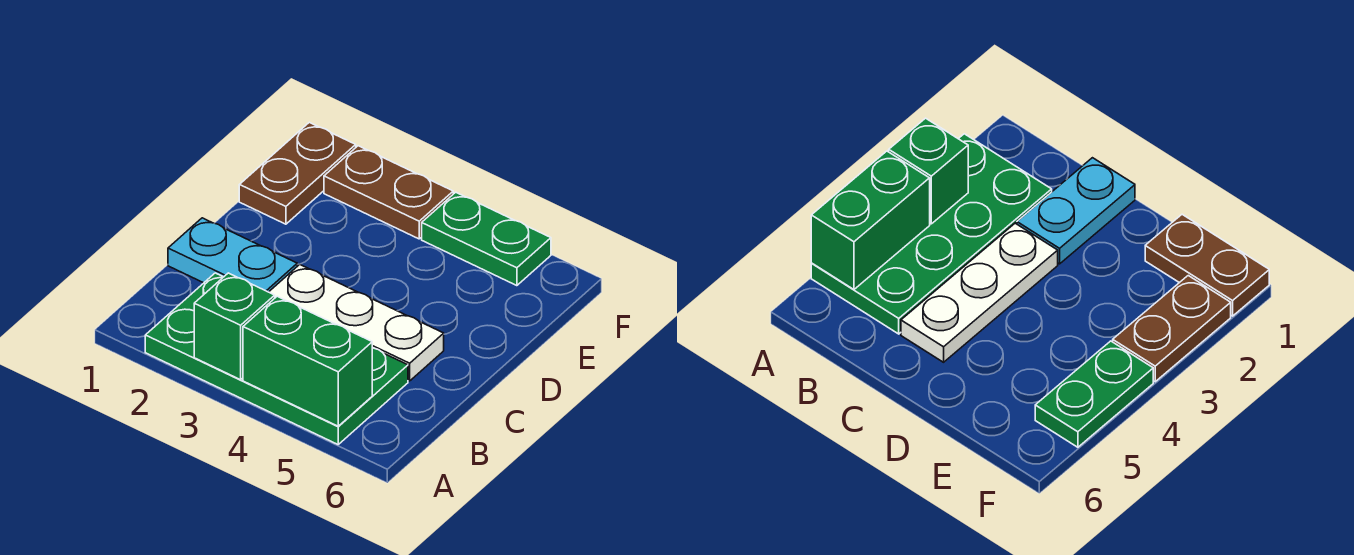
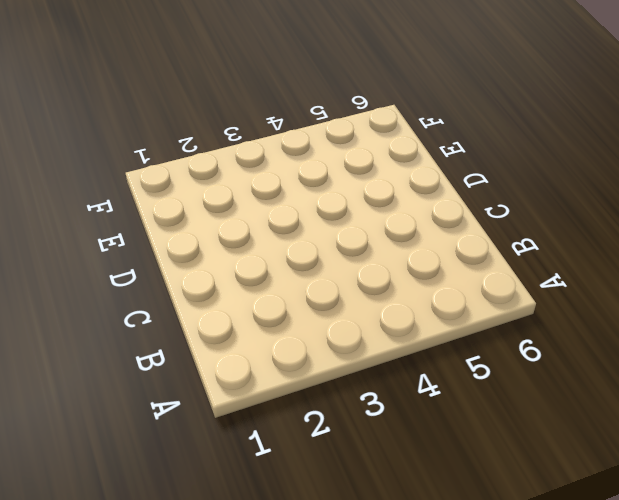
none -> green 2x4 plate [145,273,408,444]
none -> cyan 1x2 plate [168,218,297,292]

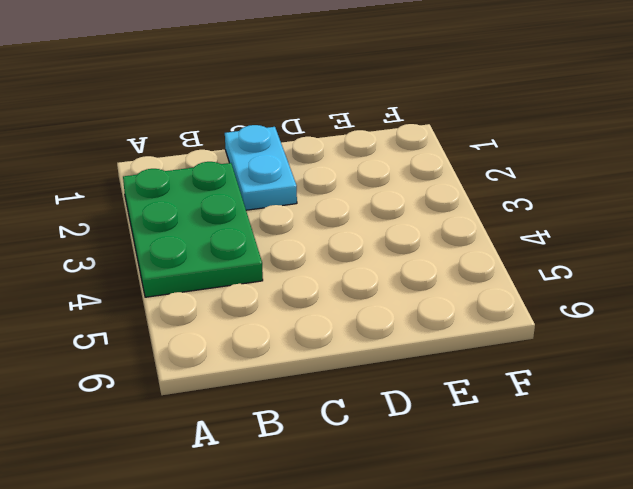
green 2x3 plate [123,162,263,297] -> green 2x4 plate [145,273,408,444]
none -> white 1x3 plate [269,264,444,381]
none -> brown 1x2 plate [239,122,356,224]

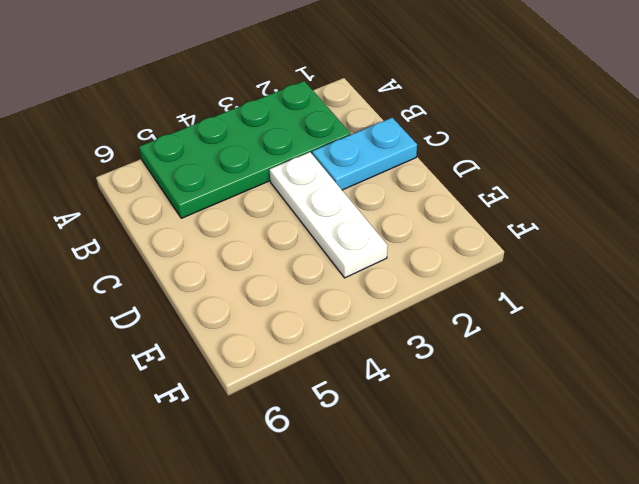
white 1x3 plate [269,152,388,278] -> white 1x3 plate turned to [269,264,444,381]
none -> brown 1x2 plate [239,122,356,224]
none -> brown 1x2 plate [324,146,453,239]

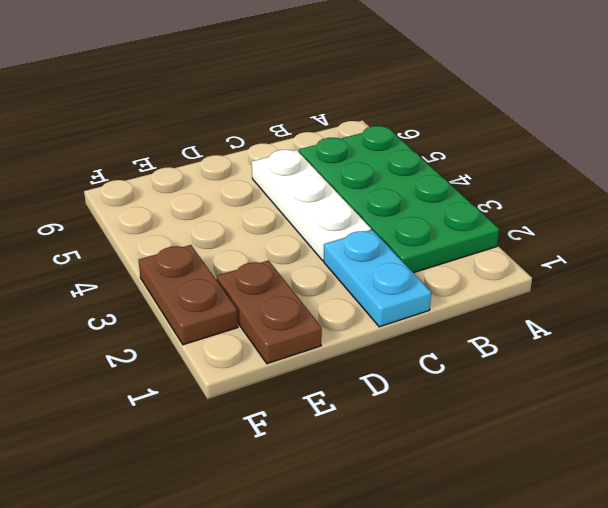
brown 1x2 plate [217,261,322,364] -> brown 1x2 plate turned to [239,122,356,224]
none -> green 1x2 plate [422,192,551,286]
none -> green 1x1 brick [194,273,275,380]

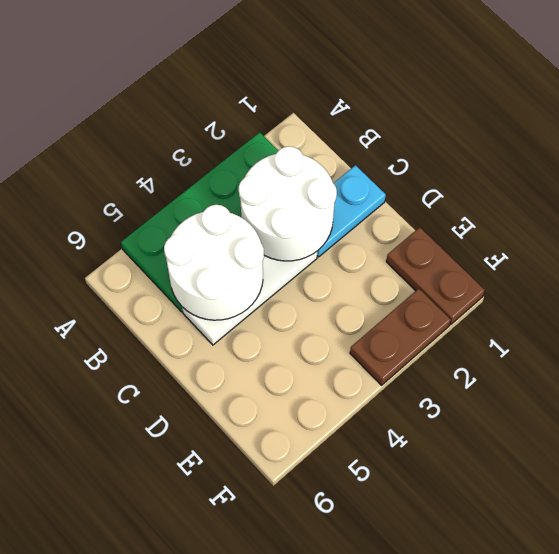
white 2x2 round brick [239,146,337,261] -> none
white 2x2 round brick [164,205,264,320] -> none
none -> green 1x2 plate [422,192,551,286]
none -> green 1x1 brick [194,273,275,380]

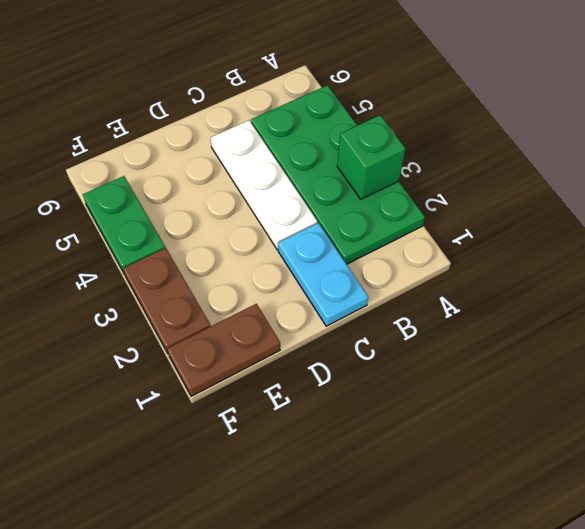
none -> green 1x2 brick [243,296,372,426]

